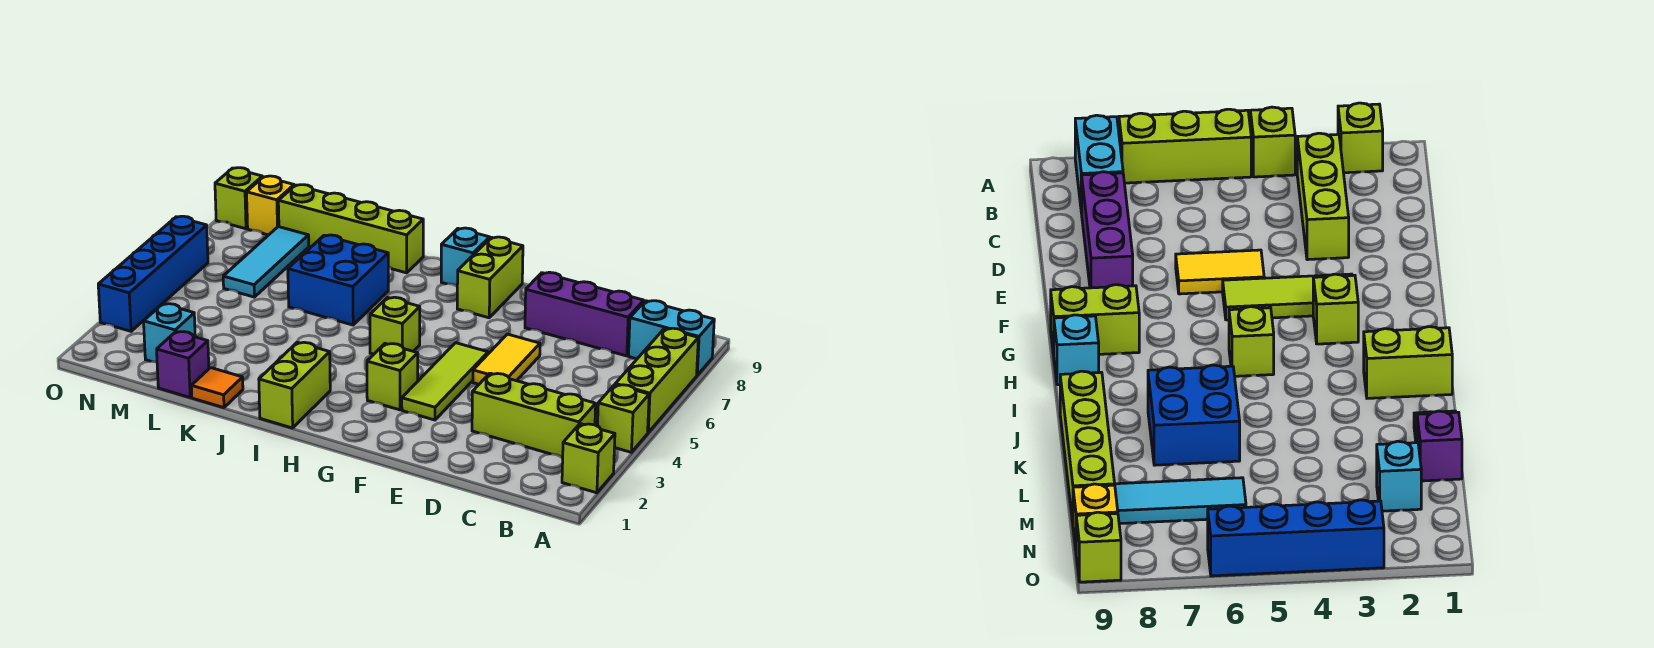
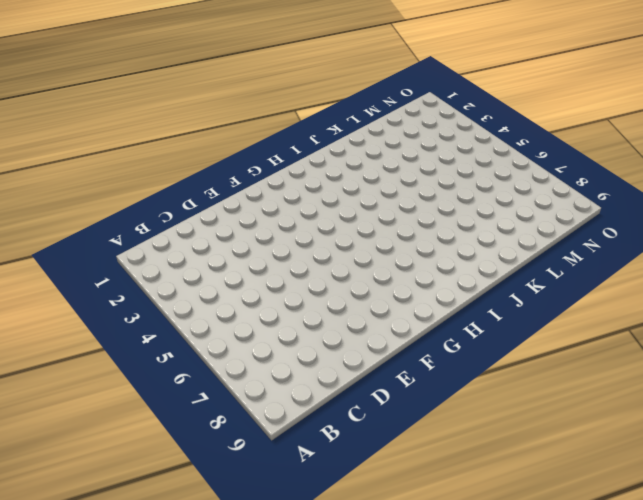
none -> lime 1x1 brick [562,424,615,493]
none -> lime 1x1 brick [598,385,649,452]
none -> lime 1x3 brick [615,328,698,432]

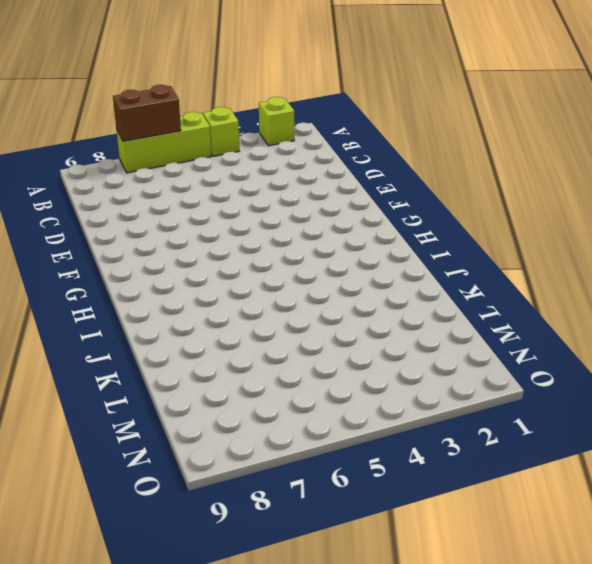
brown 1x2 brick [113,85,181,141] -> none
none -> cyan 1x2 brick [629,301,714,375]
none -> lime 1x3 brick [472,373,596,457]
none -> purple 1x3 brick [525,272,644,356]

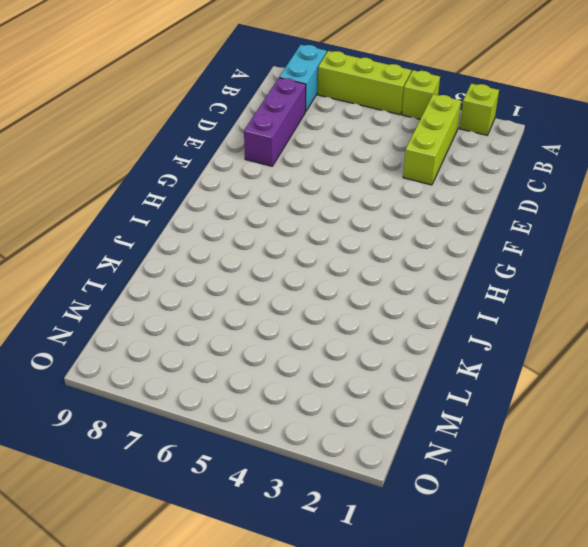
none -> yellow 1x2 tile [473,334,540,384]
none -> lime 1x3 tile [402,343,488,420]
none -> lime 1x1 brick [367,344,418,410]

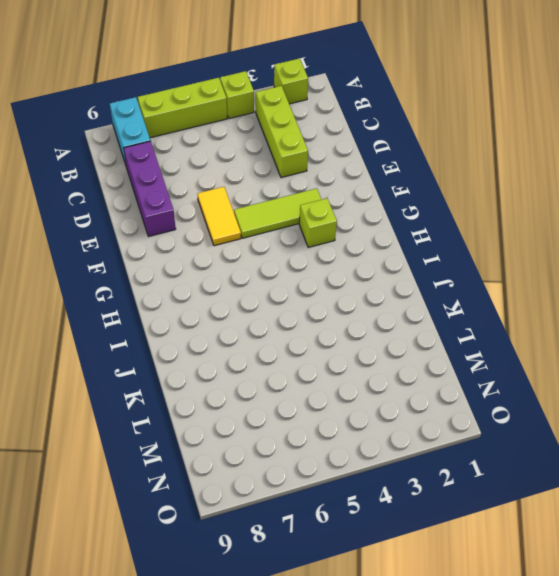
yellow 1x2 tile [198,187,241,246] -> yellow 1x2 tile turned to [473,334,540,384]
none -> lime 1x2 brick [457,237,523,318]
none -> lime 1x1 brick [370,297,420,354]
none -> cyan 1x1 brick [441,228,490,286]

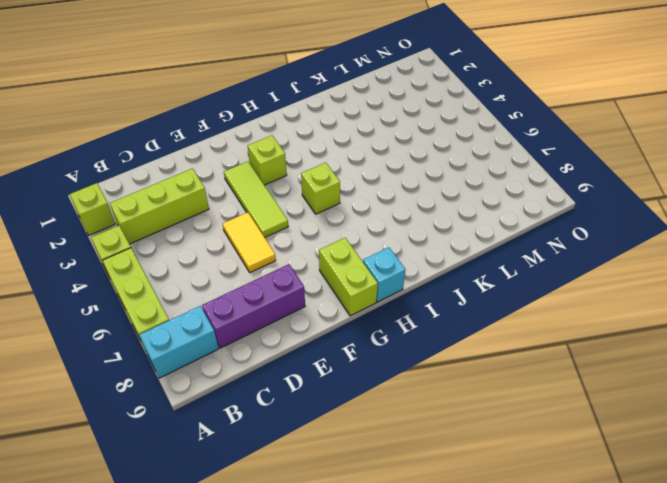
none -> lime 1x2 brick [259,342,330,428]
none -> blue 2x2 brick [288,235,388,325]
none -> lime 1x4 brick [278,185,423,273]

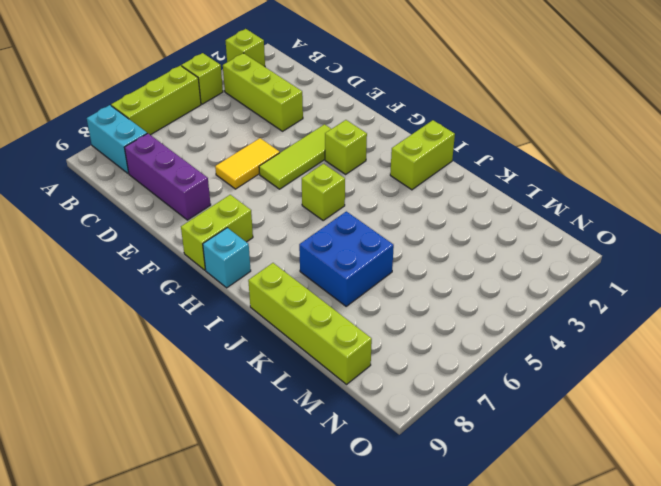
none -> orange 1x1 tile [191,368,243,408]
none -> purple 1x1 brick [157,332,209,397]
none -> cyan 1x1 brick [144,304,195,362]

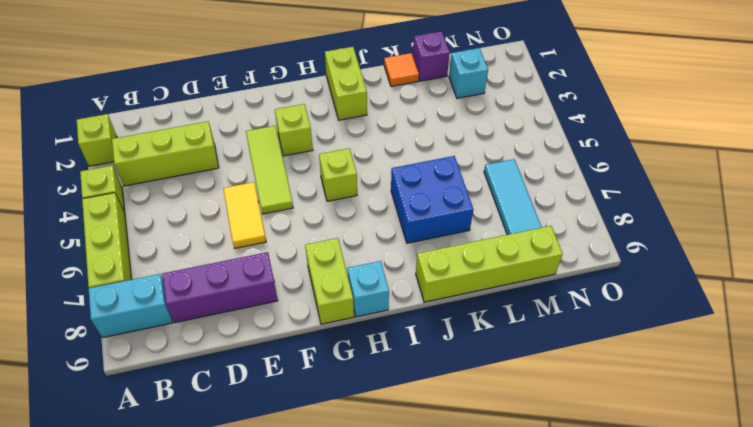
none -> yellow 1x1 brick [247,176,294,235]
none -> blue 1x4 brick [98,216,208,331]
none -> lime 1x1 brick [215,168,262,229]

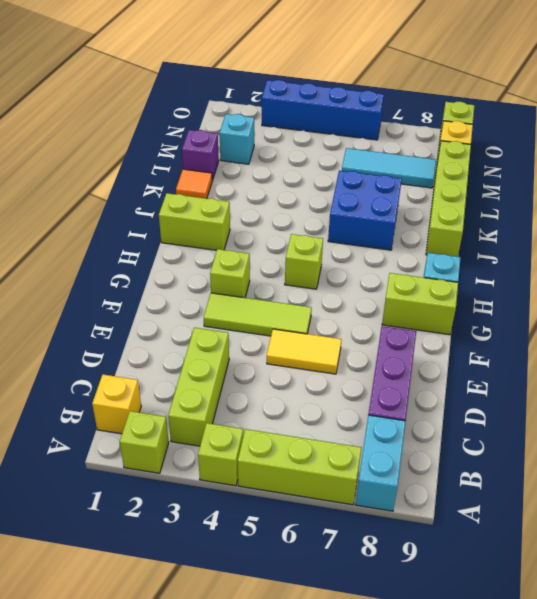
yellow 1x1 brick [92,375,141,434] -> none

